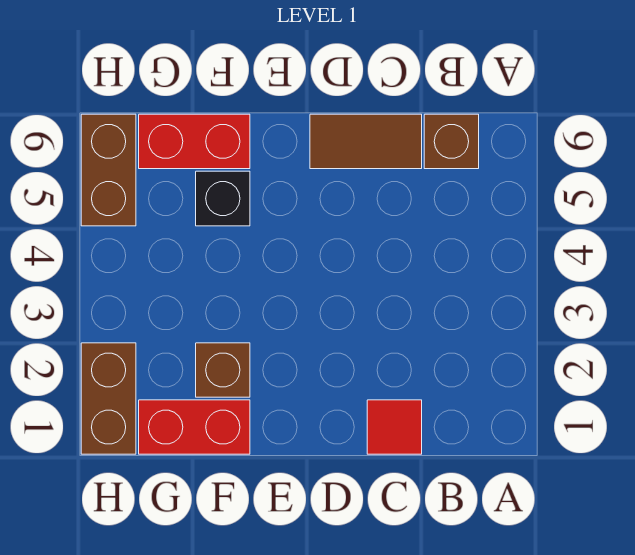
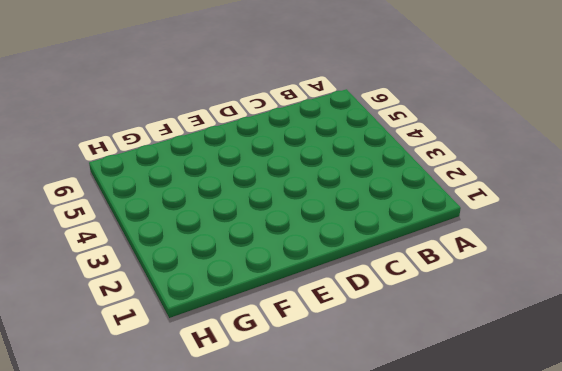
none -> brown 1x1 brick [424,114,479,169]
none -> red 1x1 tile [367,400,422,454]

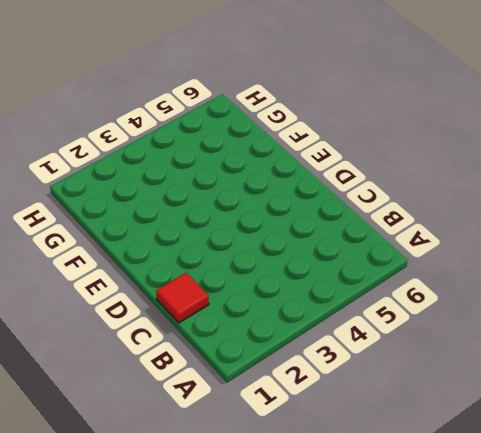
none -> brown 1x1 brick [424,114,479,169]
none -> brown 1x2 tile [310,114,422,169]

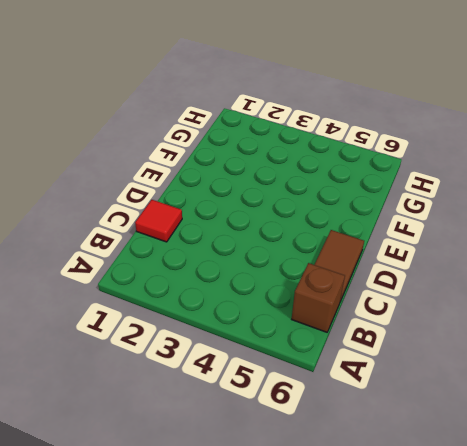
none -> red 1x2 brick [139,400,250,454]
none -> brown 1x1 brick [196,343,250,397]

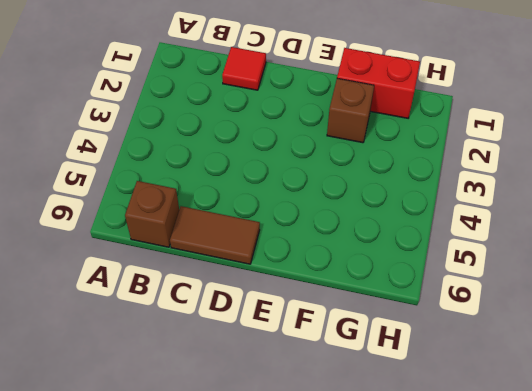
none -> black 1x1 brick [196,171,250,226]
none -> red 1x2 brick [139,114,250,169]

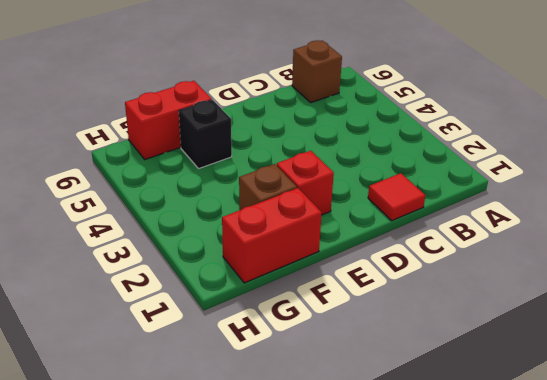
red 1x1 brick [277,151,334,215] -> none
none -> brown 1x2 tile [310,114,422,169]
none -> brown 1x2 brick [81,343,136,454]

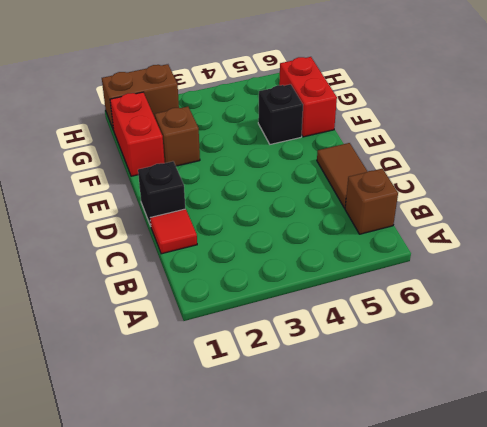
black 1x1 brick [138,161,185,226] -> none
none -> brown 1x2 brick [81,114,136,226]

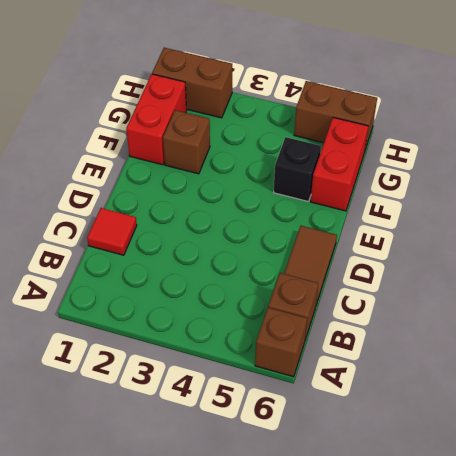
brown 1x1 brick [255,308,307,377] -> none

